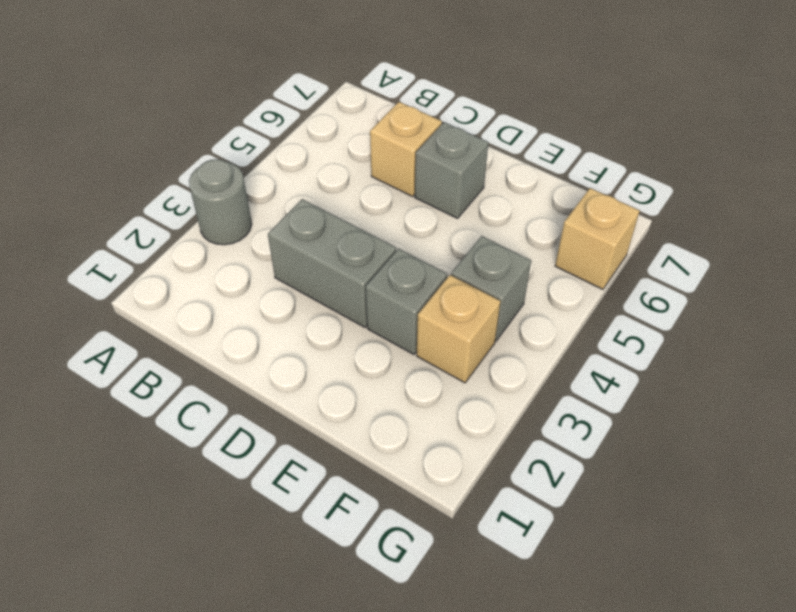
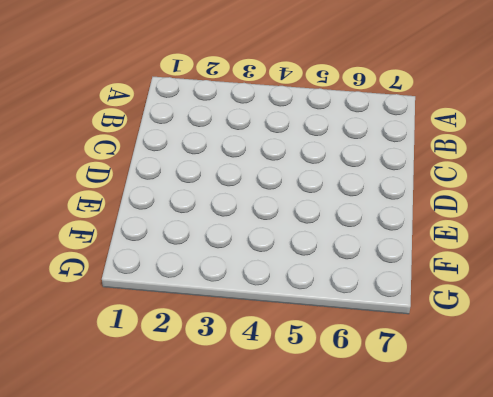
none -> grey 1x1 round brick [189,159,252,245]
none -> grey 1x2 brick [268,199,396,327]

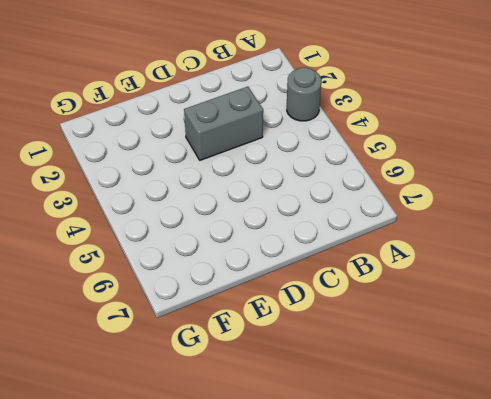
none -> tan 1x1 brick [370,102,442,196]
none -> grey 1x1 brick [415,122,488,218]

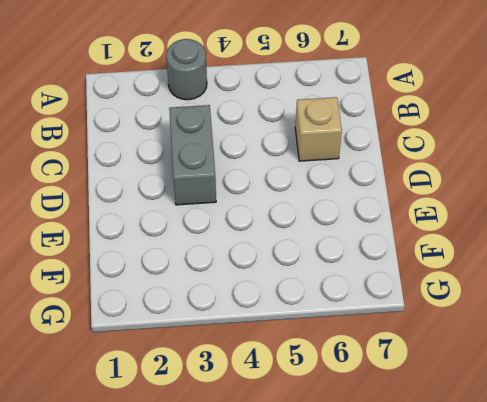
none -> grey 1x1 brick [415,122,488,218]
none -> grey 1x1 brick [366,249,447,355]

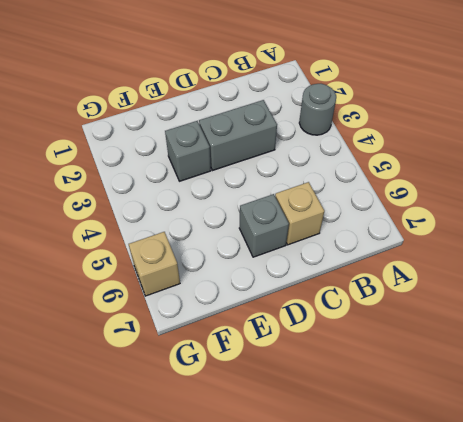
none -> tan 1x1 brick [417,275,501,383]
none -> grey 1x1 brick [451,236,531,341]

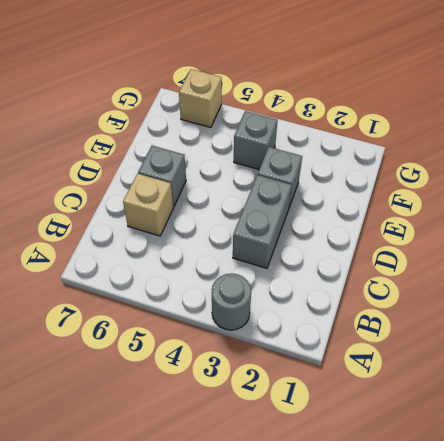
none -> tan 1x1 brick [417,275,501,383]

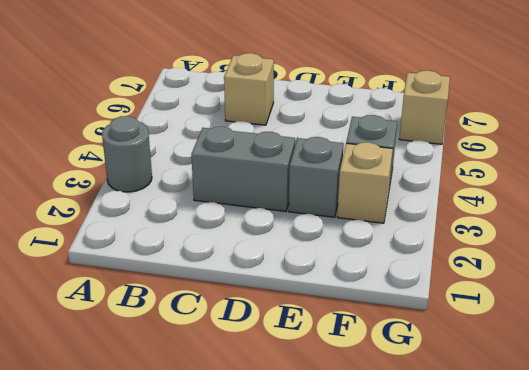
none -> grey 1x1 brick [415,122,488,218]

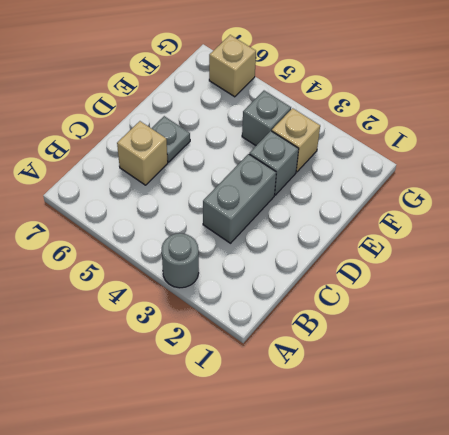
grey 1x1 plate [152,116,190,162] -> grey 1x1 brick [415,122,488,218]

